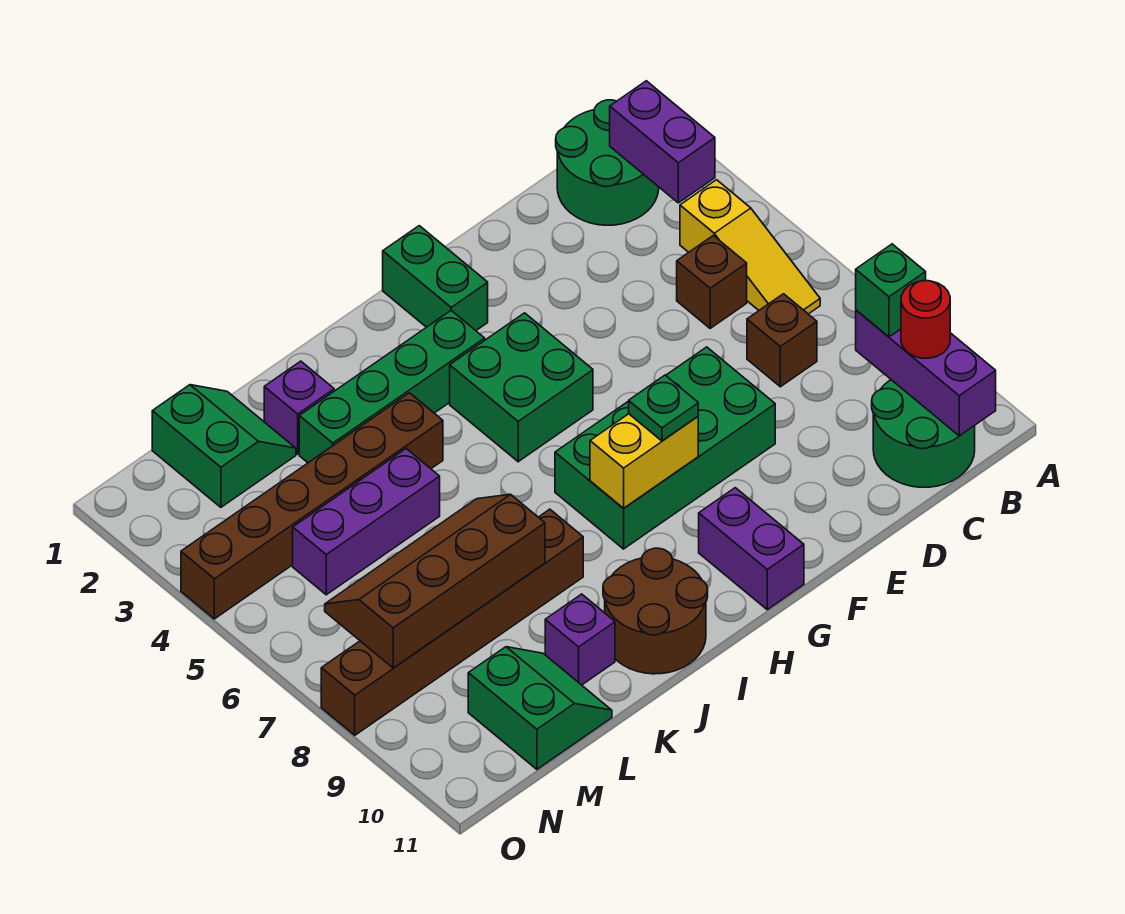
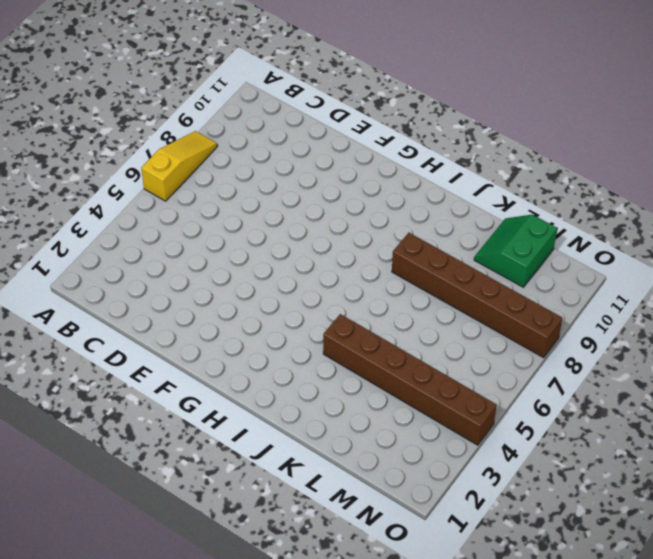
yellow 1x3 slope [141,131,217,201] -> yellow 1x3 slope moved to [680,180,820,314]
none -> green 2x2 round brick [556,100,659,225]
none -> green 2x2 round brick [872,380,975,487]
none -> brown 1x1 brick [677,236,747,328]

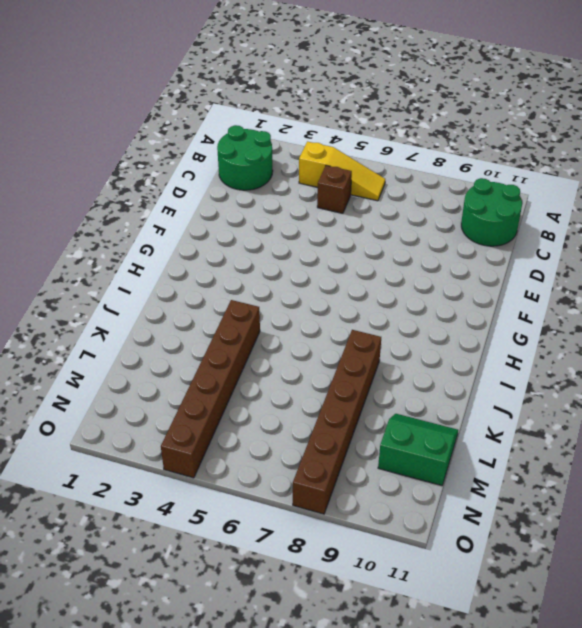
none -> brown 1x1 brick [747,294,817,387]
none -> green 2x4 brick [555,347,775,549]
none -> green 1x2 brick [383,226,488,331]

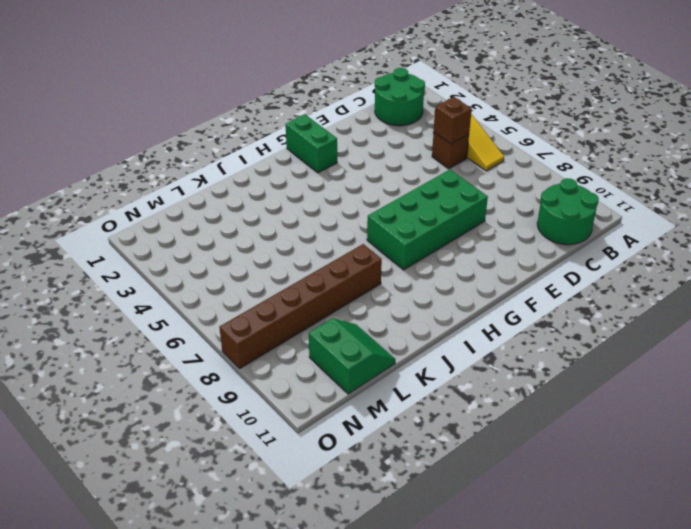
brown 1x1 brick [434,97,472,144] -> brown 1x1 brick moved to [747,294,817,387]
none -> green 2x2 brick [450,313,593,462]
none -> purple 1x2 brick [699,488,804,610]
none -> green 1x4 brick [299,311,485,463]

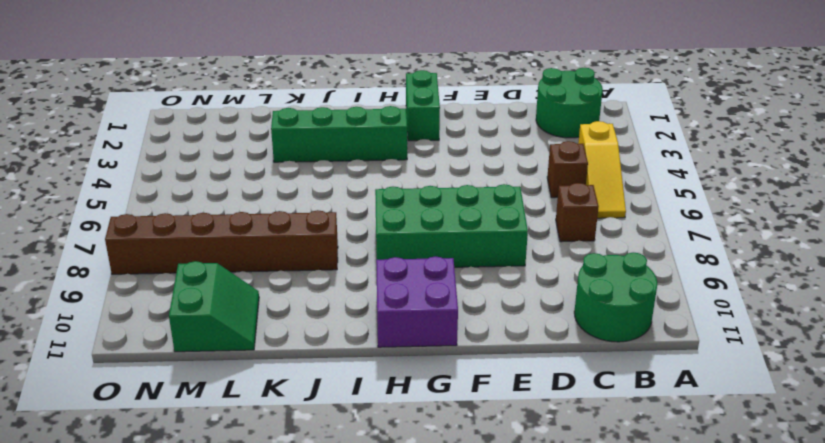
purple 2x2 brick [376,256,458,347] -> purple 1x2 brick [699,488,804,610]
none -> green 2x2 brick [450,313,593,462]
none -> brown 2x2 round brick [603,548,708,674]
none -> brown 1x6 brick [181,393,443,619]

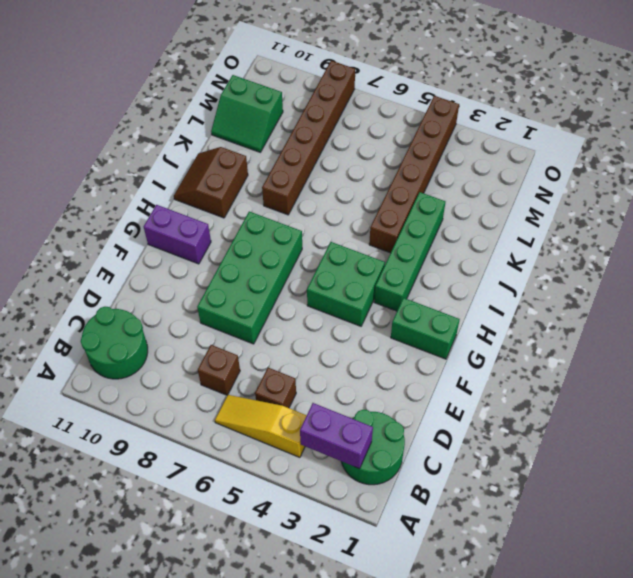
brown 2x2 slope [174,147,248,218] -> brown 2x2 round brick [603,548,708,674]
none -> purple 1x1 brick [264,361,334,454]
none -> purple 1x3 brick [293,449,440,595]
none -> purple 1x1 brick [545,594,615,685]

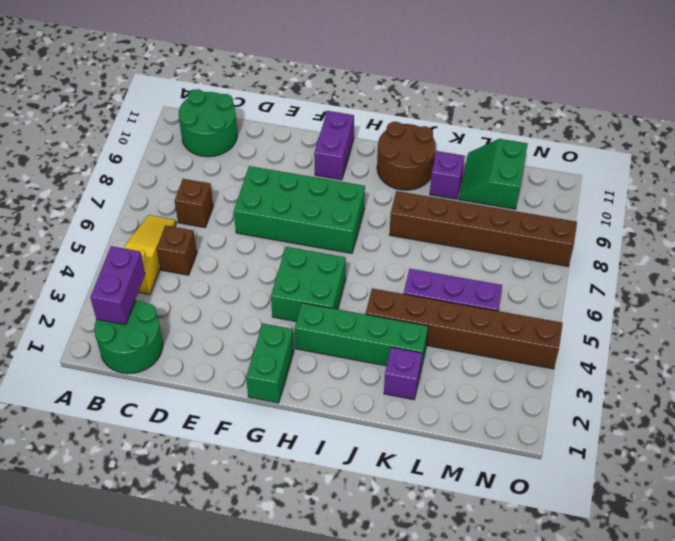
none -> green 2x2 slope [152,385,296,507]
none -> purple 1x3 brick [856,310,996,436]
none -> yellow 1x2 brick [590,414,698,508]

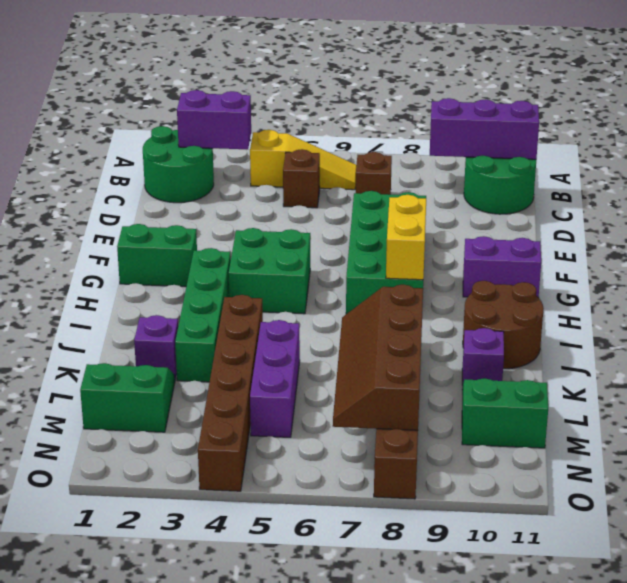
none -> green 1x1 brick [856,244,926,337]
none -> red 1x1 round brick [901,281,950,358]
none -> green 1x1 plate [629,375,698,441]

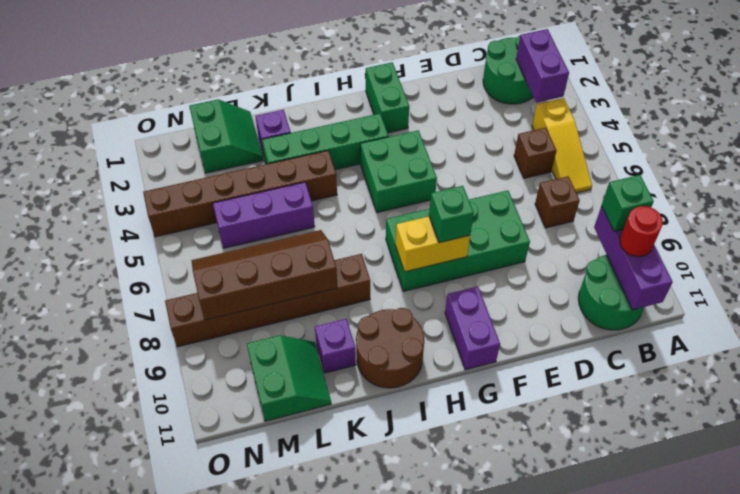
green 1x1 brick [429,186,474,243] -> green 1x1 plate [629,375,698,441]

